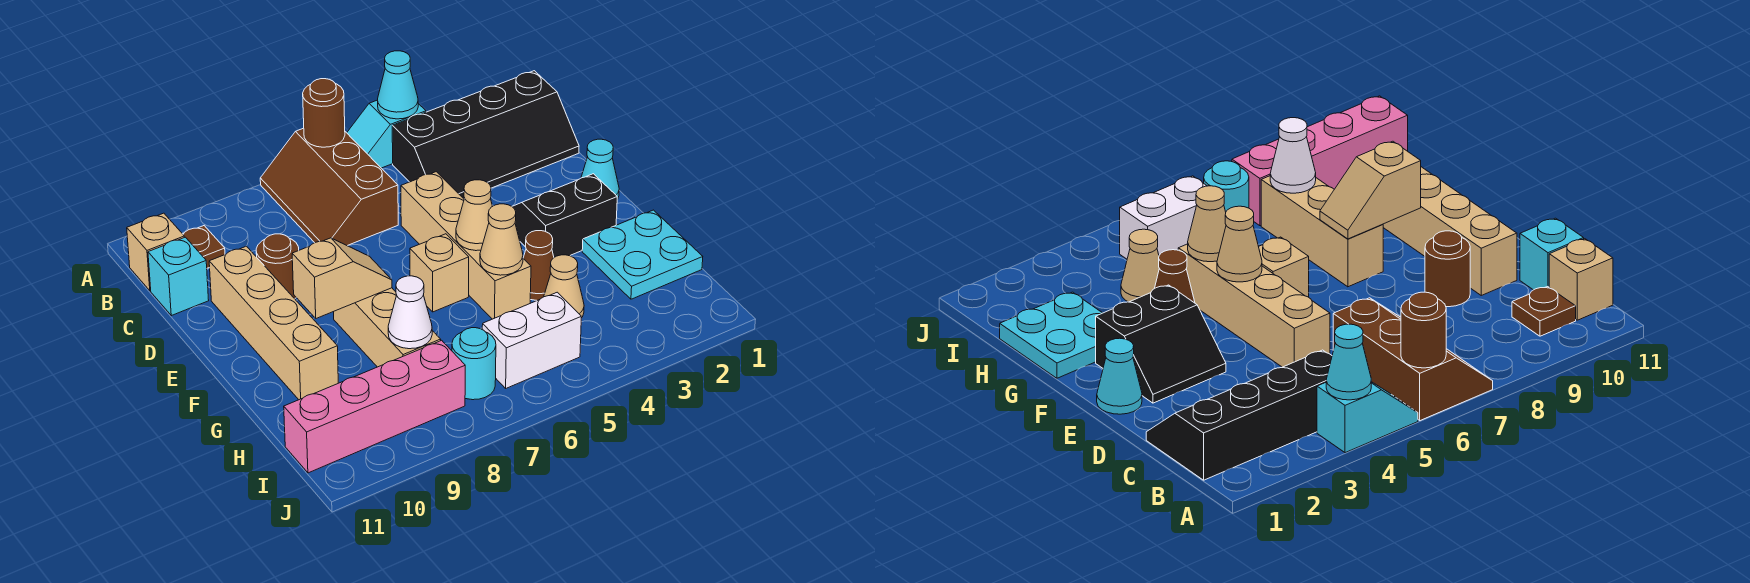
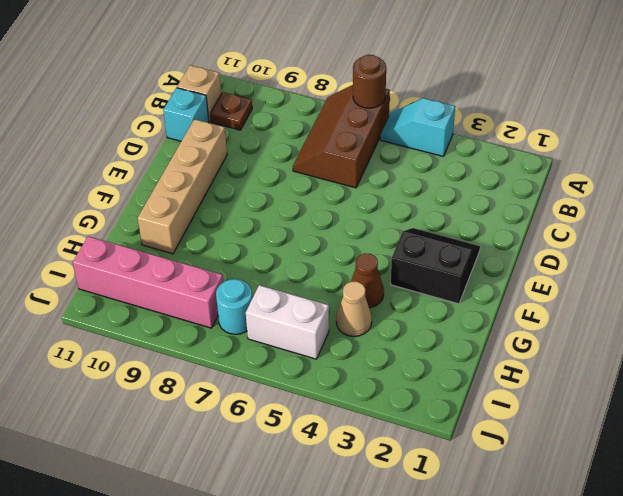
none -> black 2x4 slope [392,71,579,199]
none -> tan 1x4 brick [401,172,531,319]
none -> brown 1x1 round brick [256,234,299,299]

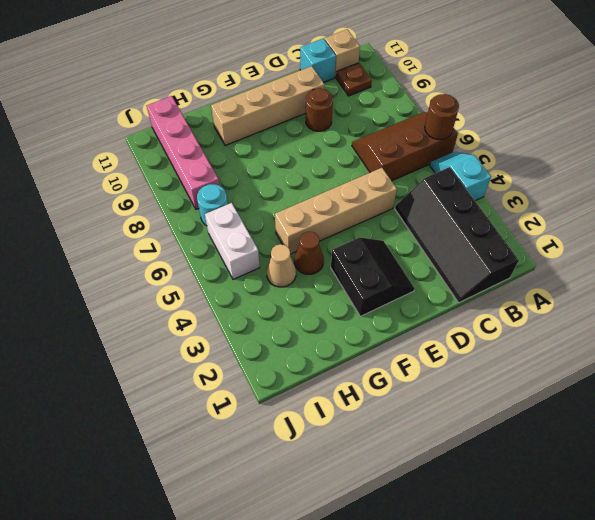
none -> cyan 1x1 cone [581,139,619,200]
none -> tan 1x1 brick [410,234,469,312]
none -> tan 1x3 brick [334,288,441,367]

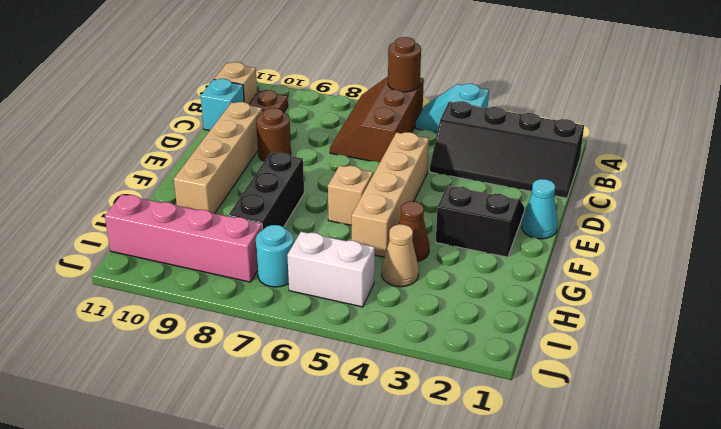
black 1x3 brick [228,152,304,229] -> tan 1x3 brick [334,288,441,367]
none -> cyan 2x2 plate [582,210,703,299]
none -> cyan 1x1 cone [378,51,418,119]
none -> tan 1x1 cone [456,180,492,251]

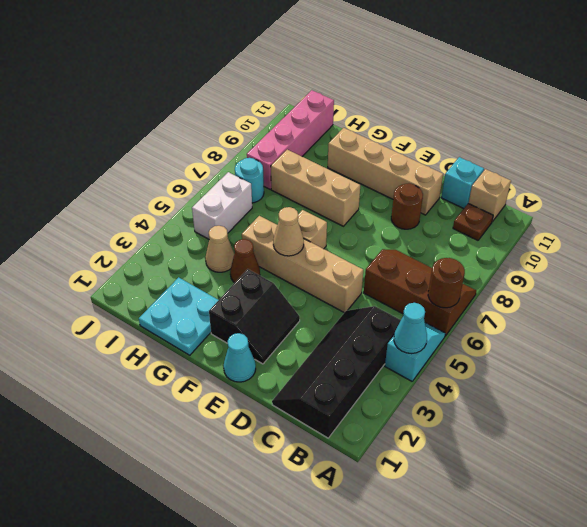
none -> tan 1x2 slope [292,238,392,318]
none -> tan 1x1 cone [480,204,523,275]
none -> white 1x1 cone [388,276,432,349]

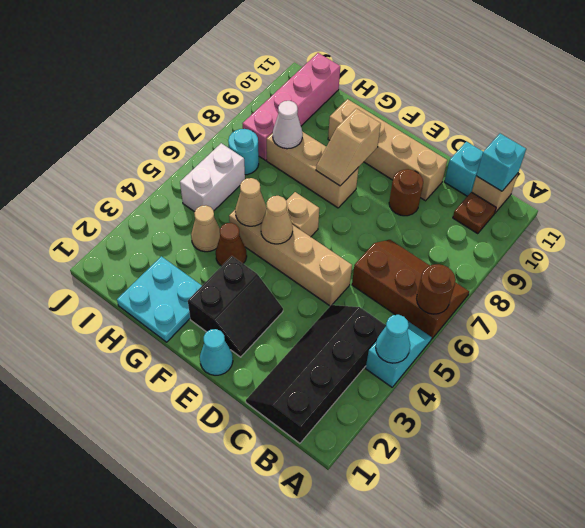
cyan 1x1 brick [476,134,526,191] -> none

